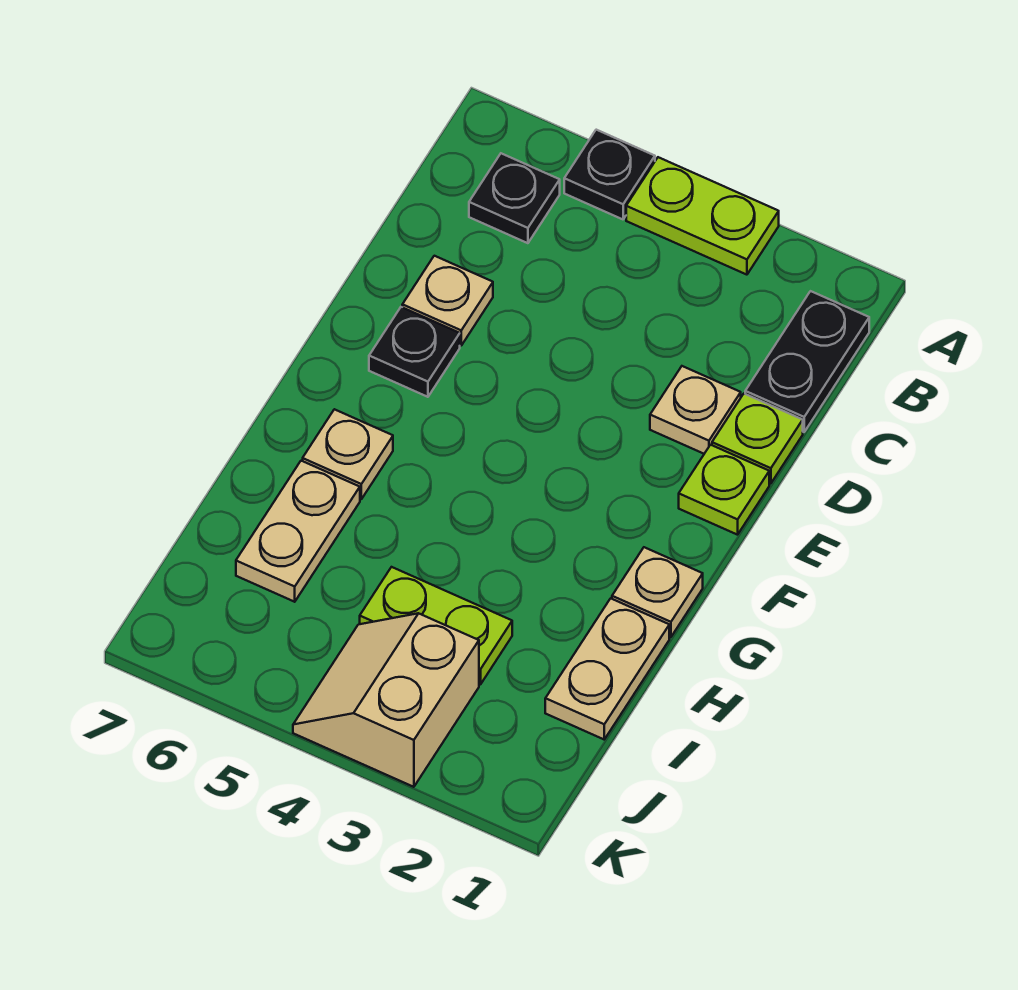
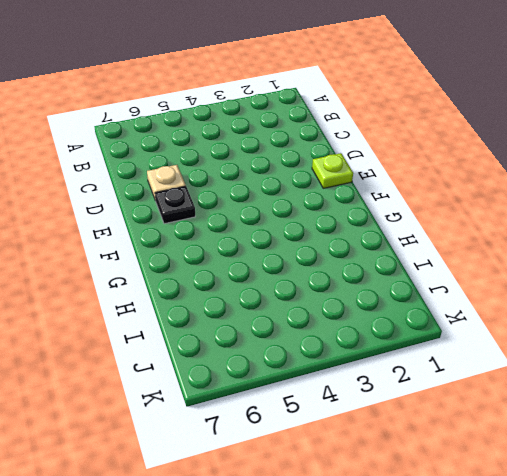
none -> lime 1x2 plate [626,157,779,275]
none -> black 1x1 plate [564,130,655,219]
none -> black 1x2 plate [745,291,869,432]

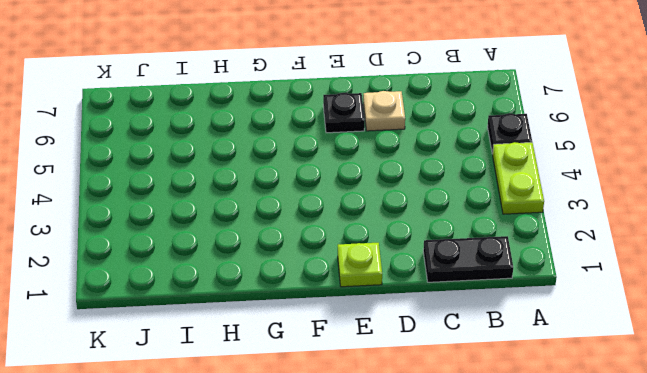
none -> black 1x1 plate [469,153,560,243]
none -> lime 1x1 plate [712,394,803,483]
none -> tan 1x1 plate [650,366,741,454]

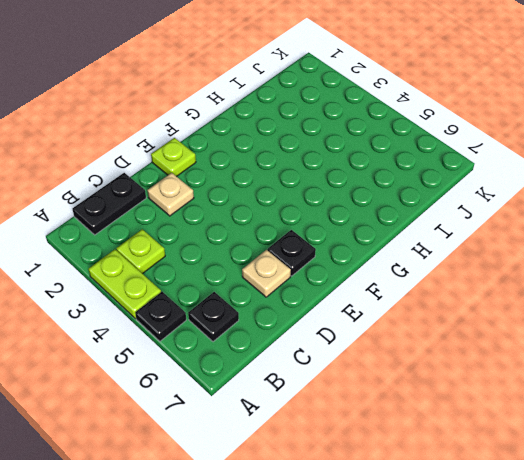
lime 1x1 plate [116,229,165,274] -> lime 1x1 plate moved to [712,394,803,483]
none -> tan 1x1 plate [612,547,703,637]
none -> tan 1x1 plate [303,409,393,499]
none -> tan 1x2 plate [545,598,669,739]

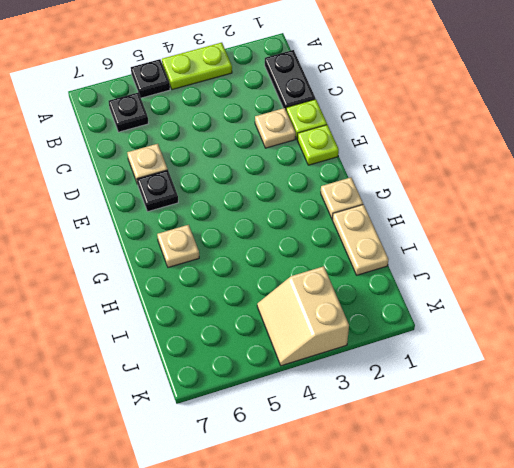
none -> tan 1x2 plate [236,461,360,602]
none -> lime 1x2 plate [360,567,512,684]

